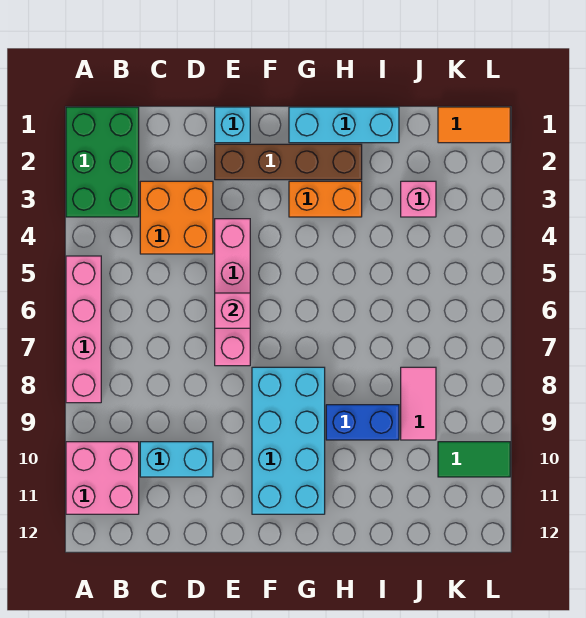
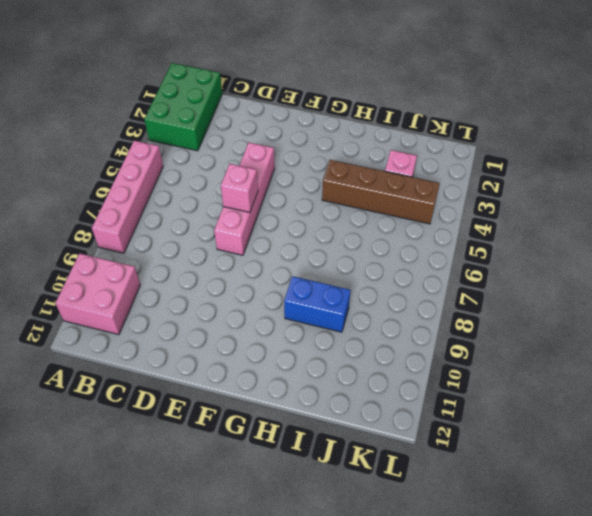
brown 1x4 brick [322,160,440,224] -> brown 1x4 brick moved to [215,144,362,180]
none -> orange 2x2 brick [140,181,213,254]
none -> cyan 1x2 brick [140,442,213,477]
none -> cyan 1x1 brick [215,107,250,143]

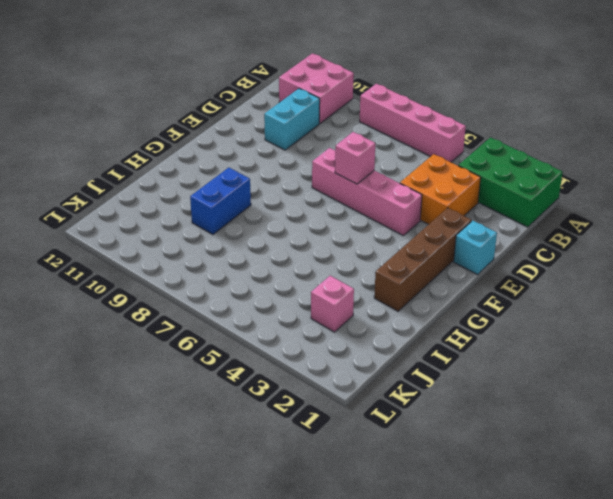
none -> cyan 2x4 brick [252,367,325,514]
none -> cyan 1x3 brick [289,107,399,143]
none -> orange 1x2 brick [289,181,362,217]

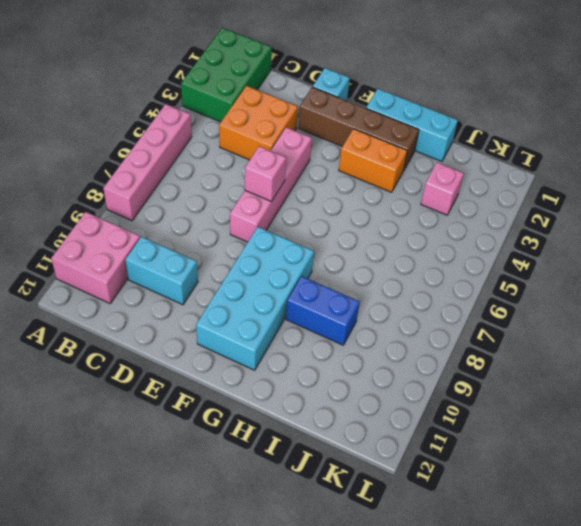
none -> pink 1x2 tile [401,367,436,440]
none -> orange 1x2 tile [438,107,510,143]
none -> green 1x2 tile [438,442,510,477]

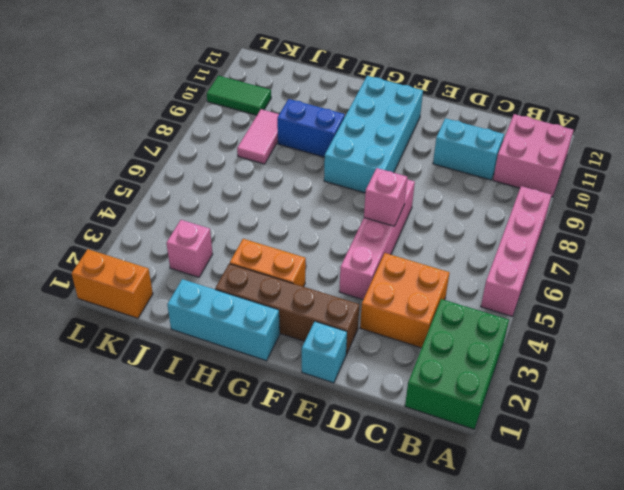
orange 1x2 brick [72,249,153,318] -> orange 1x2 tile [438,107,510,143]

